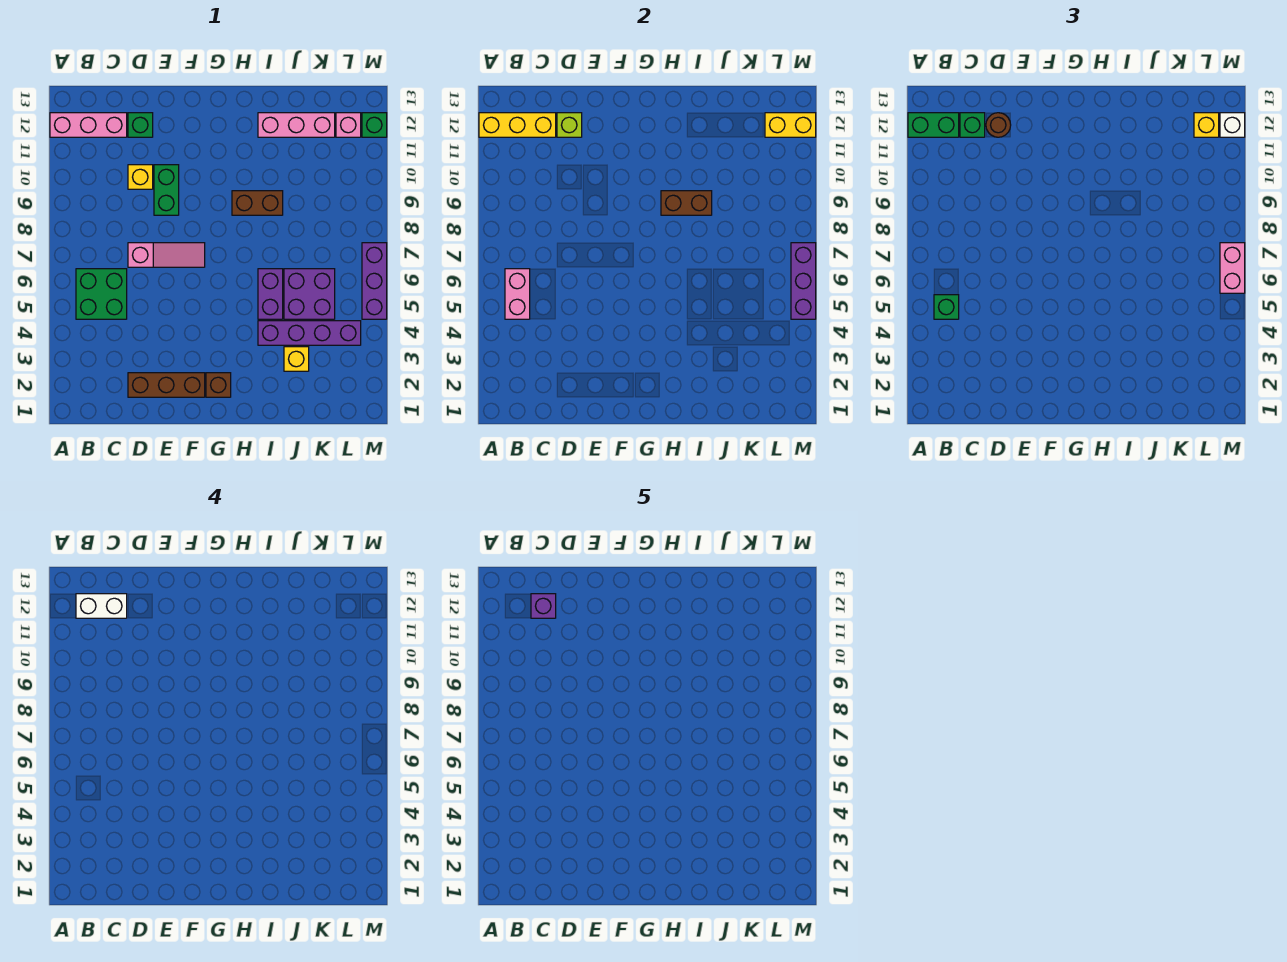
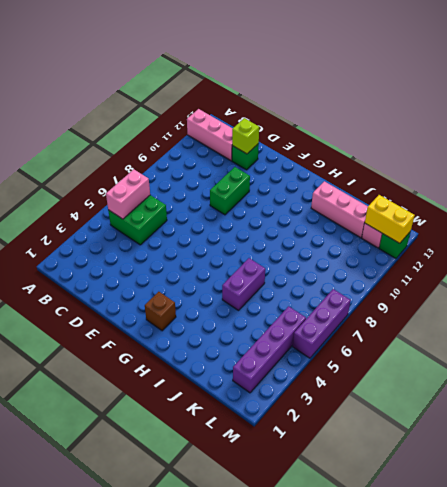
purple 1x4 brick [233,306,306,393] -> purple 1x4 brick turned to [258,321,361,345]
none -> brown 1x3 brick [128,373,205,397]
none -> pink 1x3 slope [128,243,205,267]
none -> yellow 1x1 brick [128,165,153,189]
none -> brown 1x2 brick [232,191,283,215]

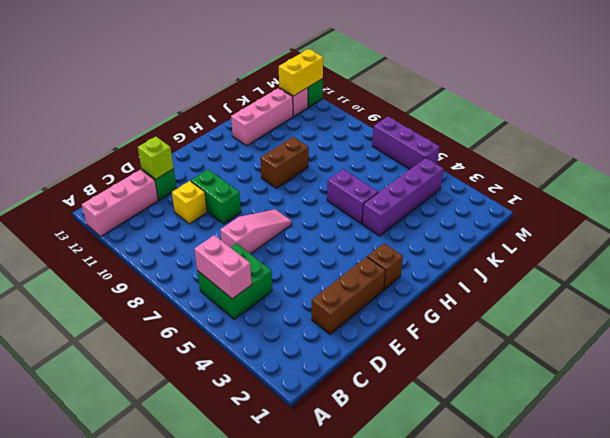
none -> yellow 1x1 brick [284,347,309,371]
none -> purple 2x2 brick [284,269,335,319]
none -> yellow 1x3 brick [479,113,556,137]
none -> brown 1x2 brick [661,191,712,215]

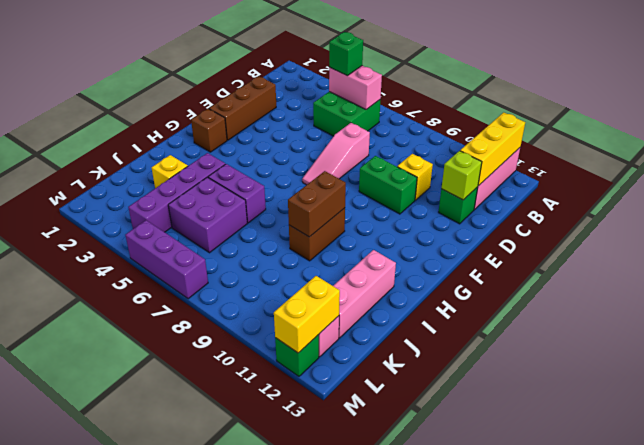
none -> purple 1x3 brick [791,243,816,319]
none -> green 1x2 brick [908,113,959,137]
none -> green 1x1 brick [960,113,985,137]
none -> brown 1x1 round brick [986,113,1011,137]

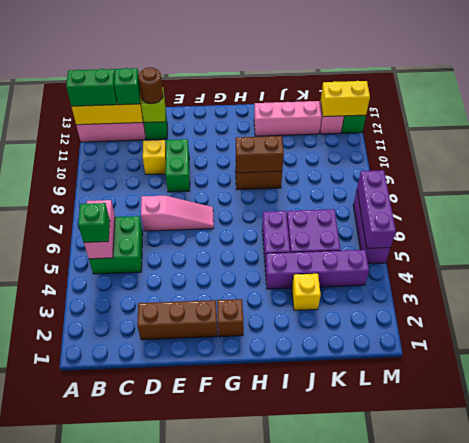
none -> yellow 1x1 brick [1194,113,1219,137]
none -> pink 1x2 brick [1220,243,1245,293]
none -> white 1x1 brick [1220,113,1245,137]
none -> white 1x2 brick [76,594,127,618]

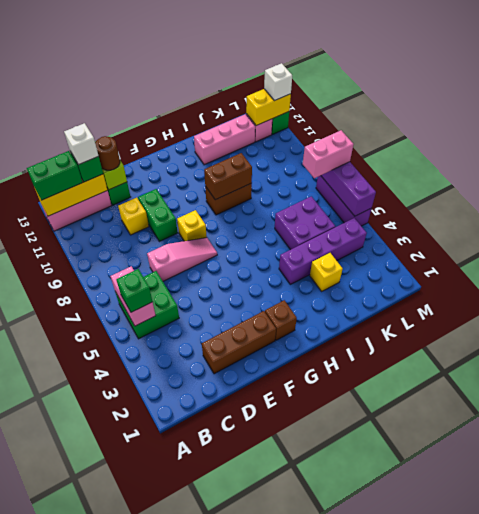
white 1x1 brick [64,123,98,165] -> white 1x2 brick [76,594,127,618]
yellow 1x1 brick [177,210,207,241] -> yellow 1x1 brick moved to [1194,113,1219,137]
pink 1x2 brick [303,130,354,178] -> pink 1x2 brick turned to [1220,243,1245,293]
none -> purple 1x2 brick [258,269,283,319]
none -> purple 1x1 brick [531,594,556,618]

